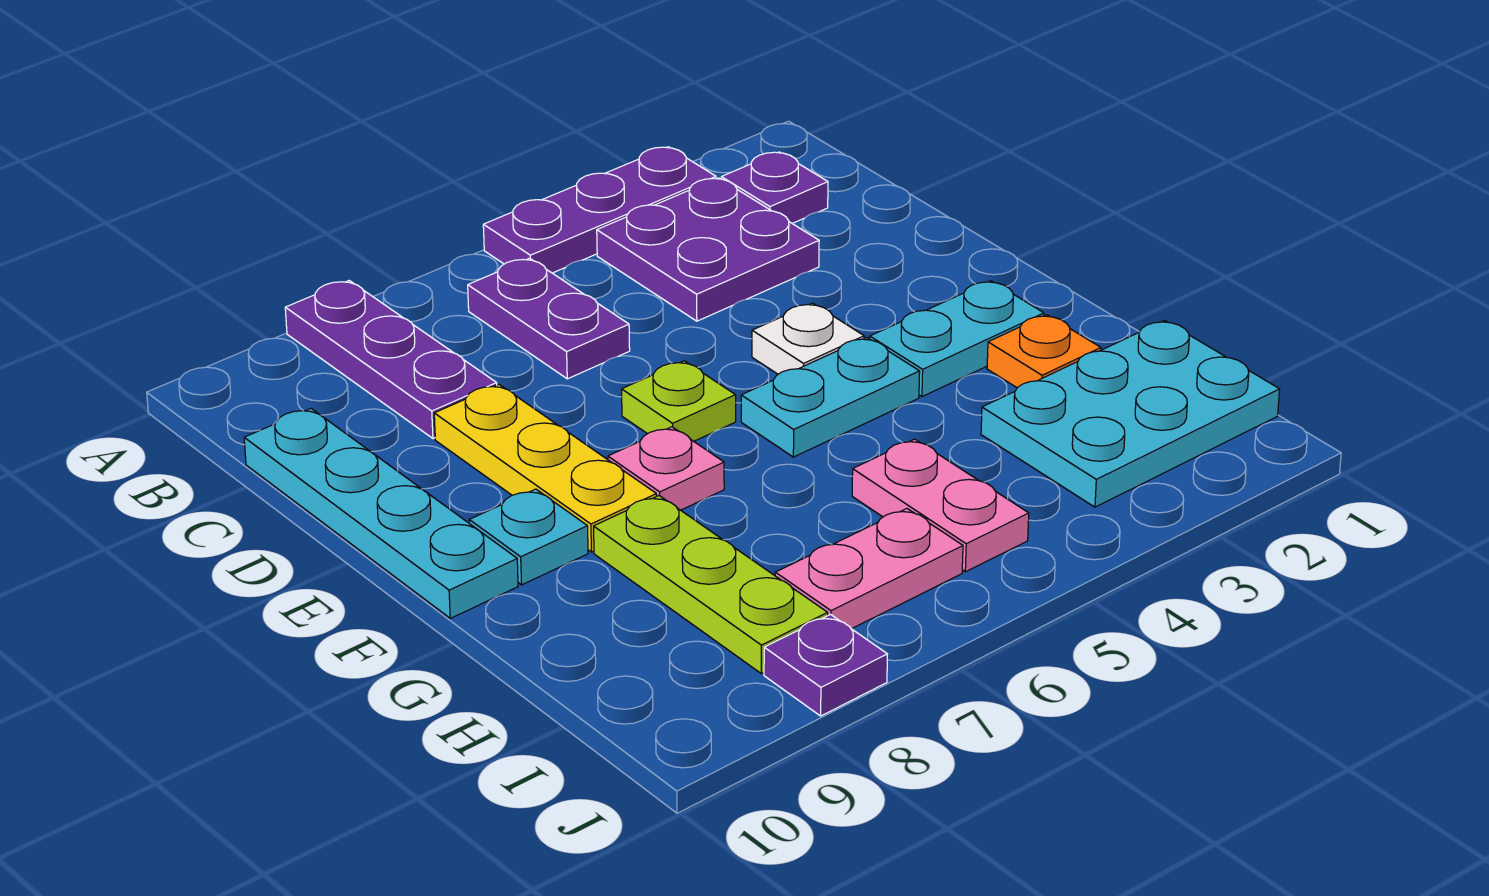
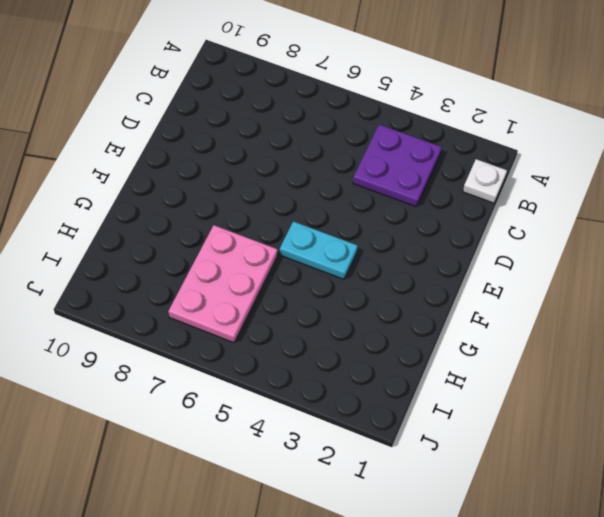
white 1x1 plate [463,159,507,203] -> white 1x1 plate moved to [752,303,864,374]
pink 2x3 plate [168,225,277,343] -> pink 1x2 plate [775,509,963,629]
none -> purple 1x3 plate [483,147,716,273]
none -> purple 1x3 plate [285,281,497,439]
none -> purple 1x1 plate [721,152,828,224]

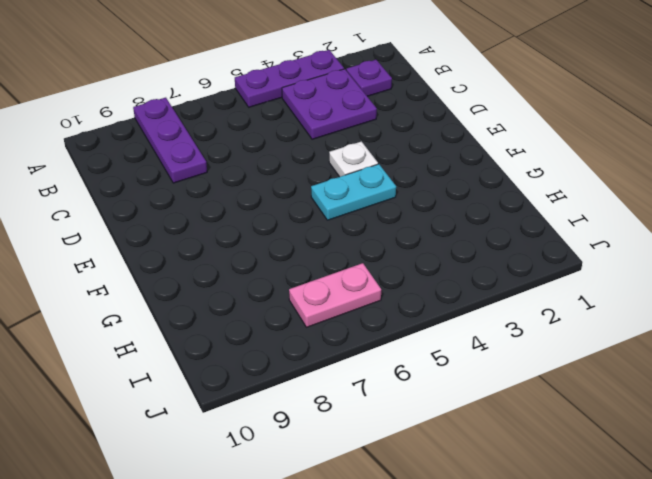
none -> purple 1x2 plate [468,258,630,379]
none -> cyan 1x4 plate [244,409,518,618]
none -> yellow 1x3 plate [434,385,657,552]

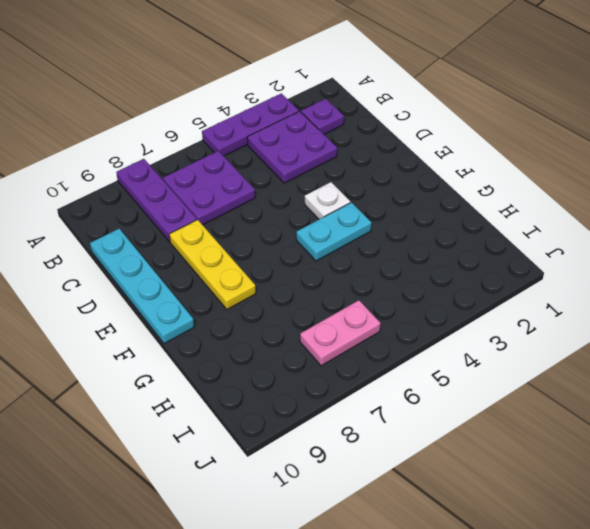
purple 2x2 plate [163,151,255,225] -> purple 1x2 plate [468,258,630,379]
none -> lime 1x1 plate [622,361,736,441]
none -> cyan 1x2 plate [870,281,1044,397]
none -> pink 1x1 plate [608,427,724,510]

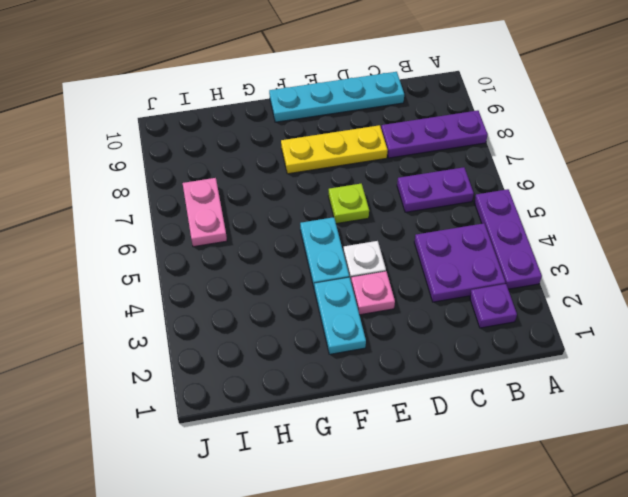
pink 1x1 plate [351,271,395,315] -> pink 1x1 plate moved to [608,427,724,510]
none -> cyan 1x1 plate [469,489,588,585]
none -> orange 1x1 plate [987,315,1101,388]
none -> lime 1x3 plate [594,496,828,674]

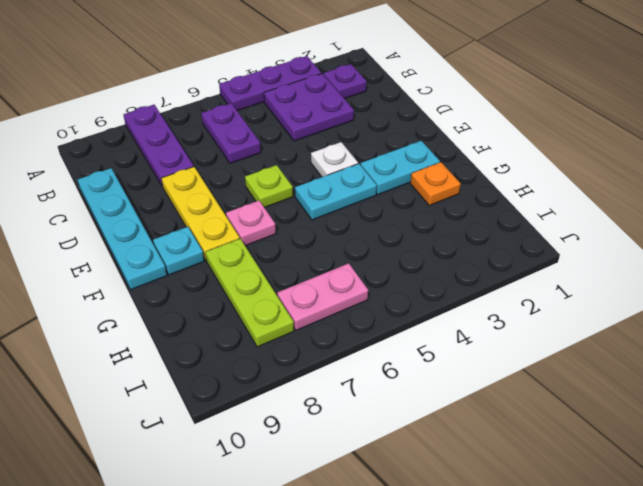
none -> cyan 2x3 plate [981,320,1280,507]
none -> pink 1x2 plate [852,439,1029,572]
none -> purple 1x1 plate [764,615,887,716]

